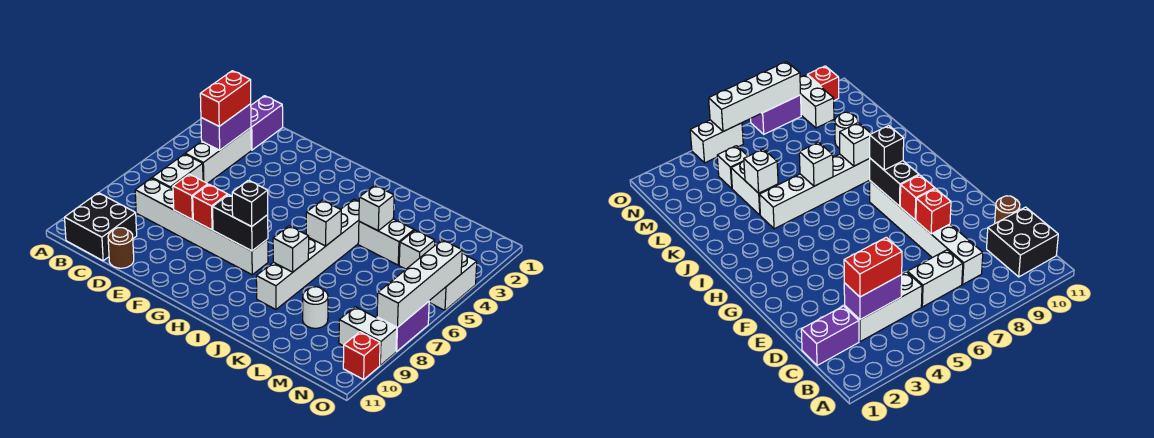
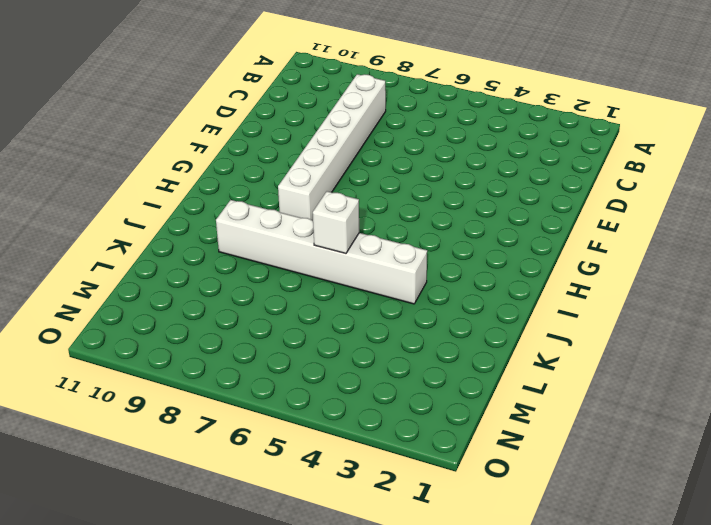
none -> black 2x2 brick [65,193,137,261]
none -> purple 1x2 brick [251,96,283,150]
none -> white 1x3 brick [185,128,251,183]

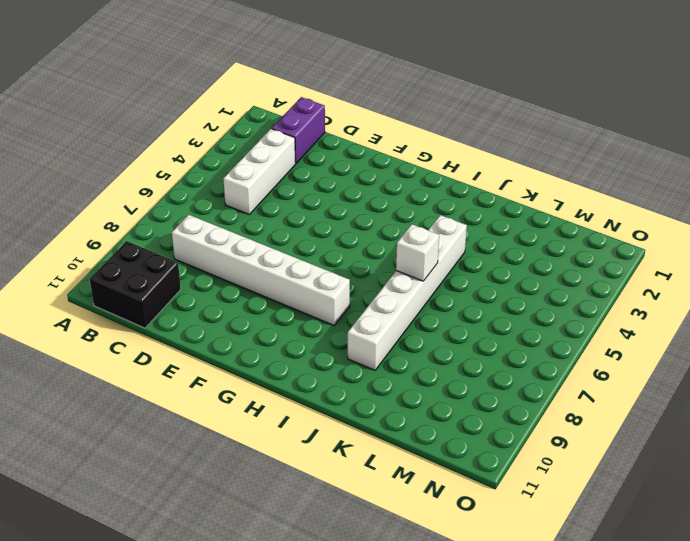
none -> white 1x2 brick [152,154,203,189]
none -> brown 1x1 round brick [108,228,134,268]
none -> white 1x2 brick [358,219,414,265]

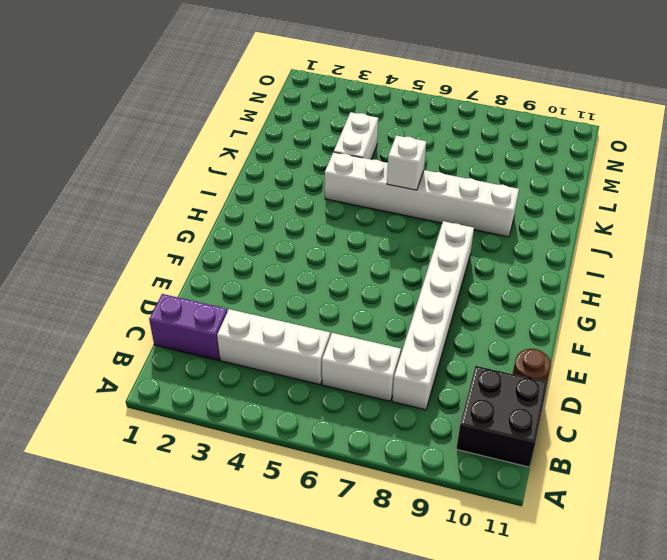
none -> white 1x1 round brick [303,287,328,328]
none -> white 1x1 brick [399,230,435,269]
none -> white 1x2 brick [339,307,397,365]

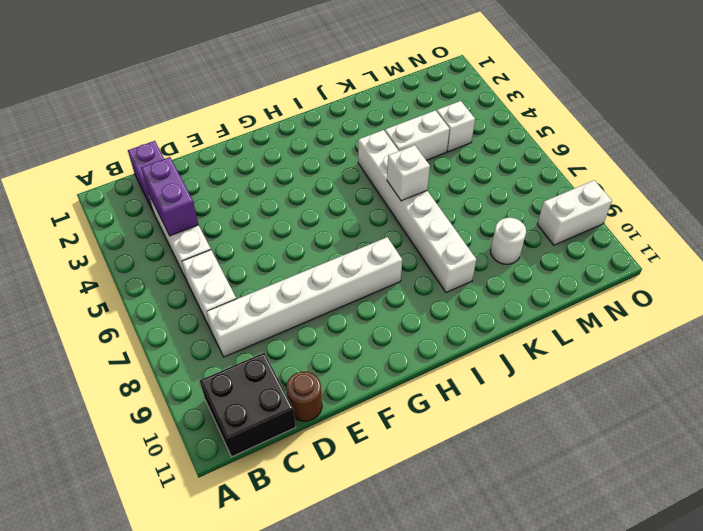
none -> white 1x2 brick [429,254,477,310]
none -> purple 1x2 brick [377,302,429,351]
none -> red 1x1 brick [343,332,380,380]

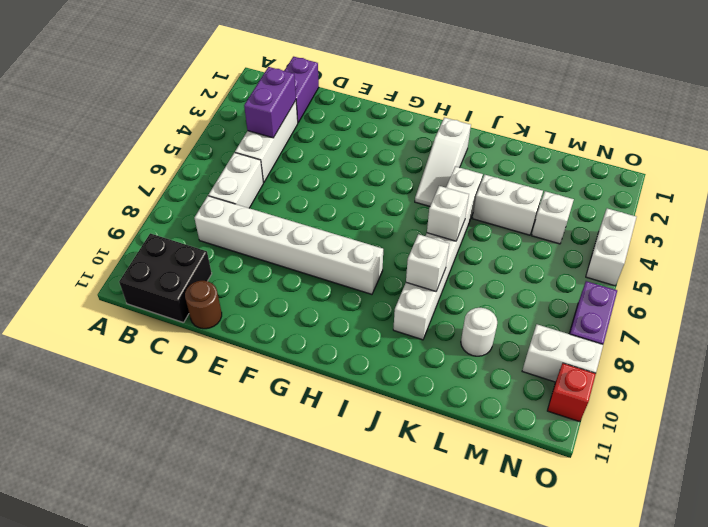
white 1x3 slope [415,117,471,206] -> none
none -> red 1x1 brick [173,174,208,219]
none -> red 1x1 brick [193,184,228,230]
none -> black 1x2 brick [213,195,268,251]

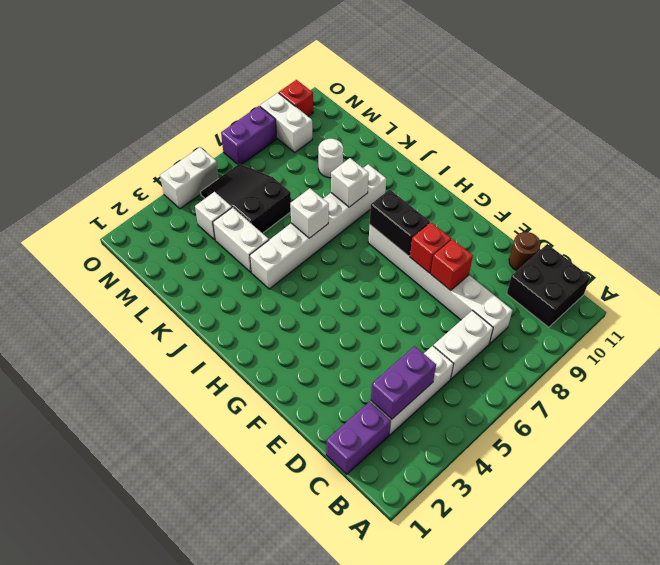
black 2x3 slope [201,164,291,233] -> none
none -> white 1x1 brick [359,185,394,231]
none -> white 1x4 brick [377,240,462,328]
none -> red 1x2 brick [200,71,251,126]

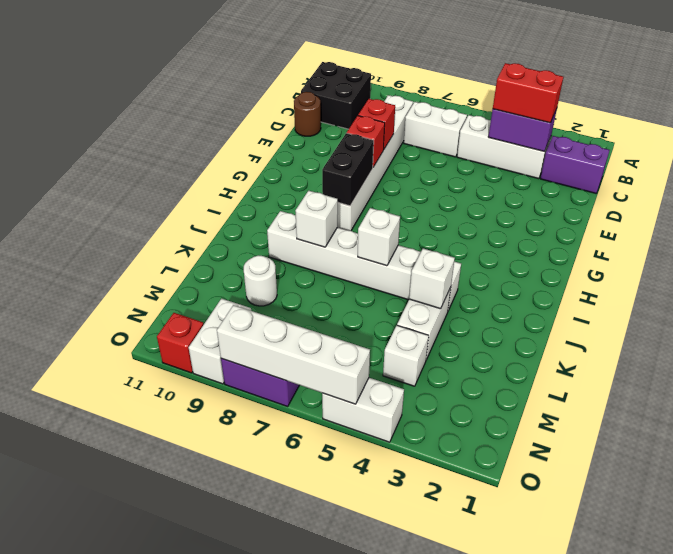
none -> black 1x1 brick [232,180,268,227]

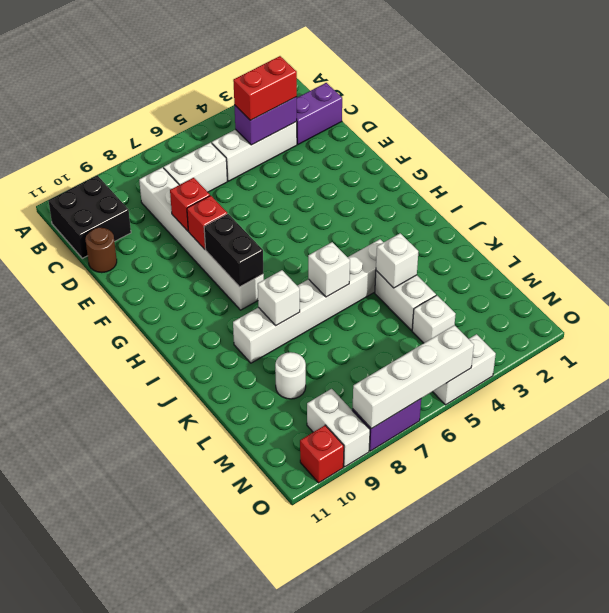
none -> black 1x1 brick [232,180,268,227]

